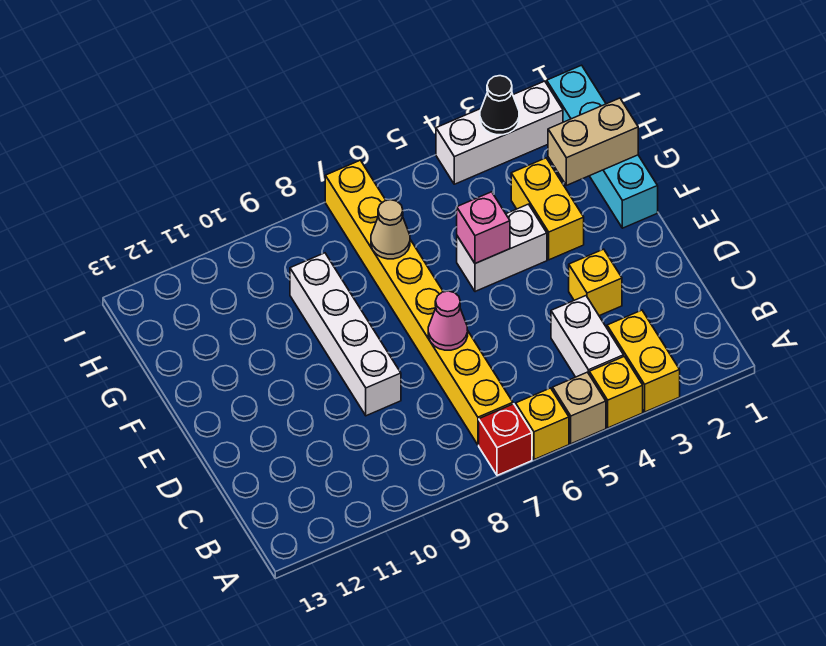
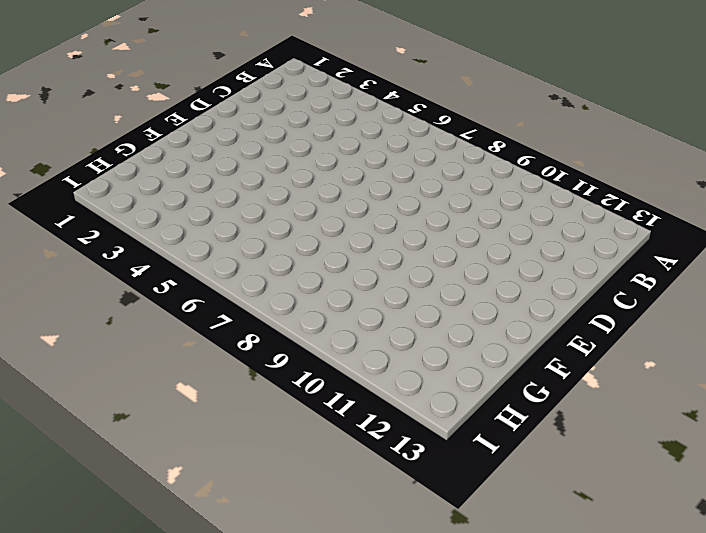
none -> yellow 1x2 brick [607,310,680,412]
none -> yellow 1x1 brick [589,356,643,428]
none -> tan 1x1 brick [553,372,606,444]

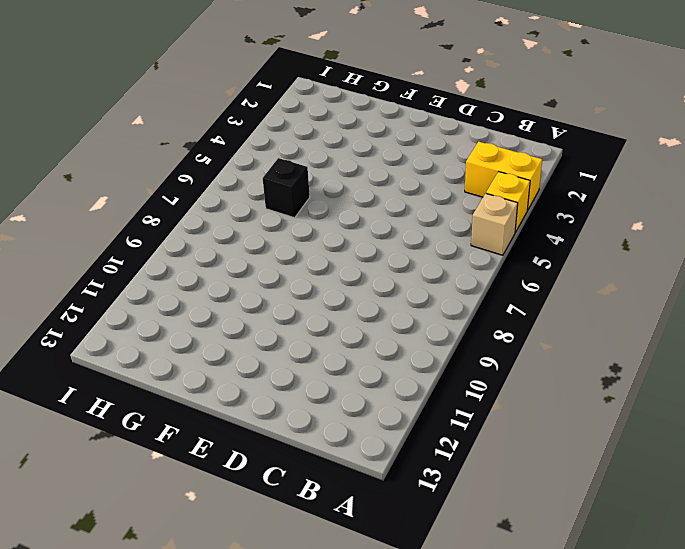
black 1x1 brick [263,158,310,218] -> none
none -> yellow 1x1 brick [516,388,569,460]
none -> red 1x1 brick [479,404,532,475]
none -> white 1x2 brick [551,296,624,377]

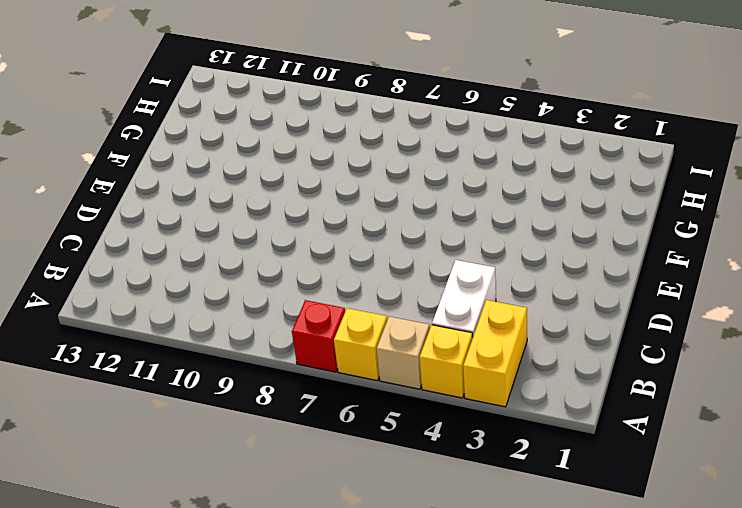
none -> yellow 1x8 brick [325,160,513,445]
none -> yellow 1x1 brick [569,249,622,316]
none -> white 1x4 brick [290,253,401,416]

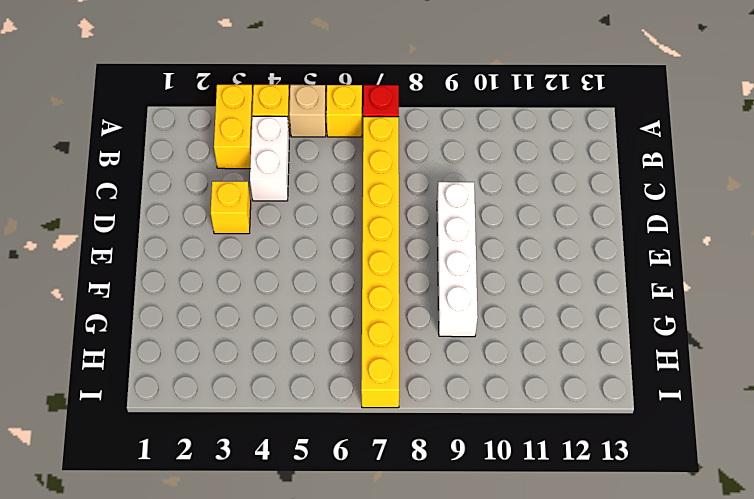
none -> cyan 1x4 brick [547,65,658,228]
none -> yellow 1x2 brick [511,158,584,260]
none -> white 1x2 brick [457,204,547,292]

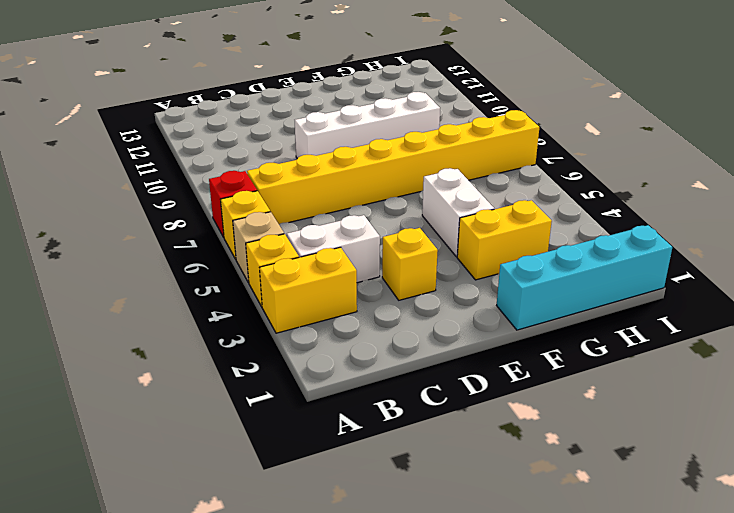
none -> white 1x3 brick [436,81,563,184]
none -> pink 1x1 cone [428,291,468,350]
none -> pink 1x1 brick [457,192,510,264]

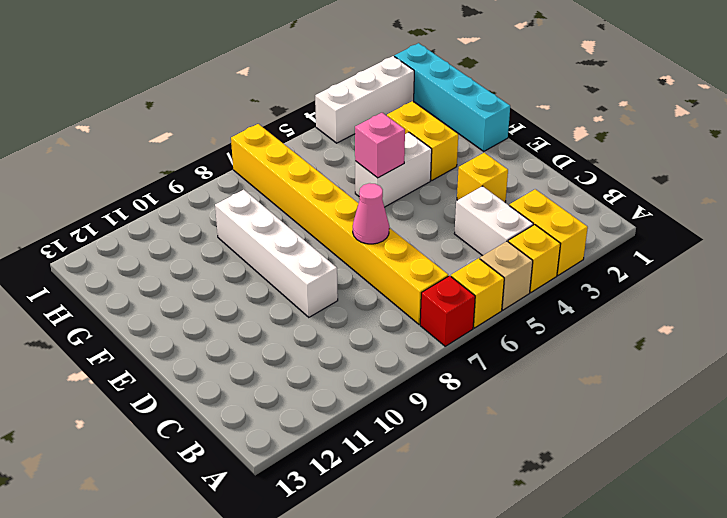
none -> tan 1x2 brick [548,98,638,185]
none -> tan 1x1 cone [371,200,410,259]
none -> black 1x1 cone [480,76,519,135]

